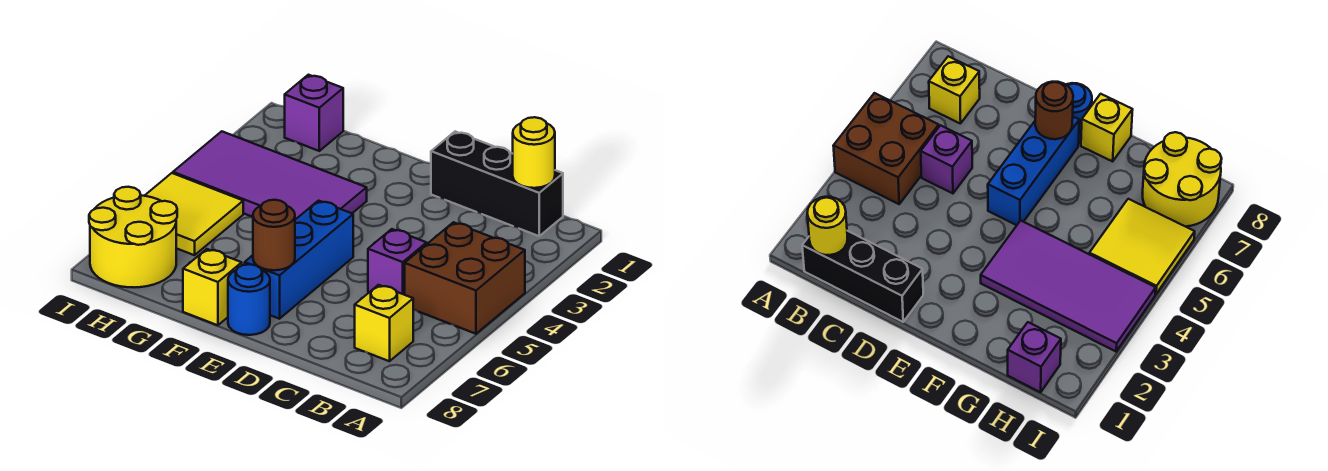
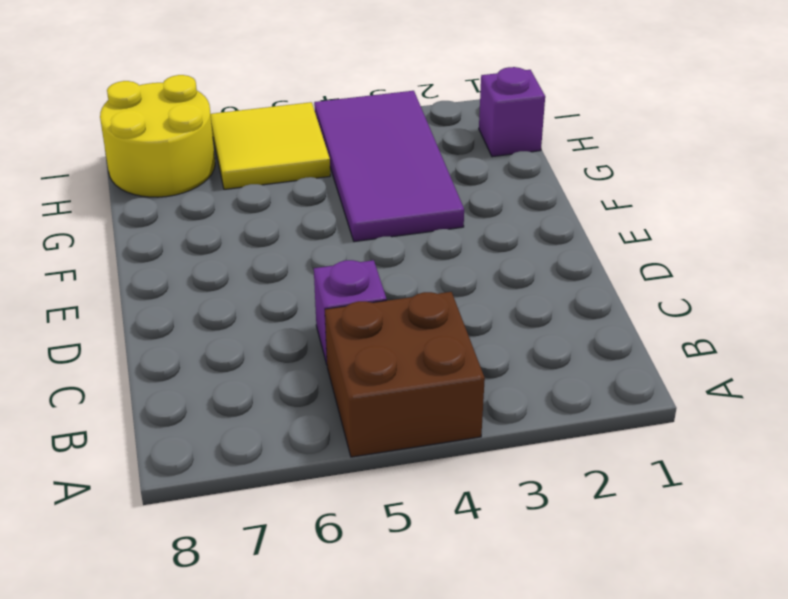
none -> black 1x3 brick [431,132,563,236]
none -> yellow 1x1 brick [355,285,413,361]
none -> blue 1x3 brick [245,201,353,319]

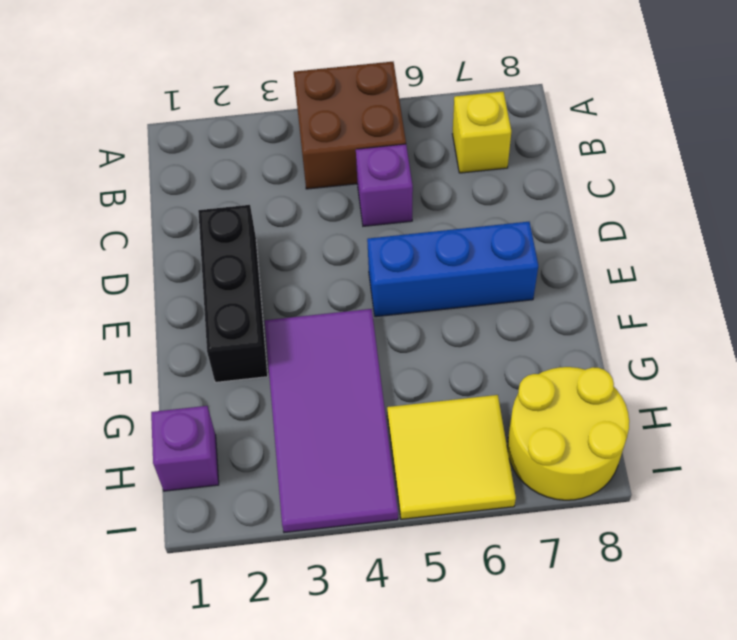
black 1x3 brick [198,205,268,382] -> black 1x3 brick moved to [431,132,563,236]
none -> blue 1x1 round brick [228,264,270,335]
none -> yellow 1x1 brick [183,249,242,325]
none -> yellow 1x1 round brick [513,117,555,188]

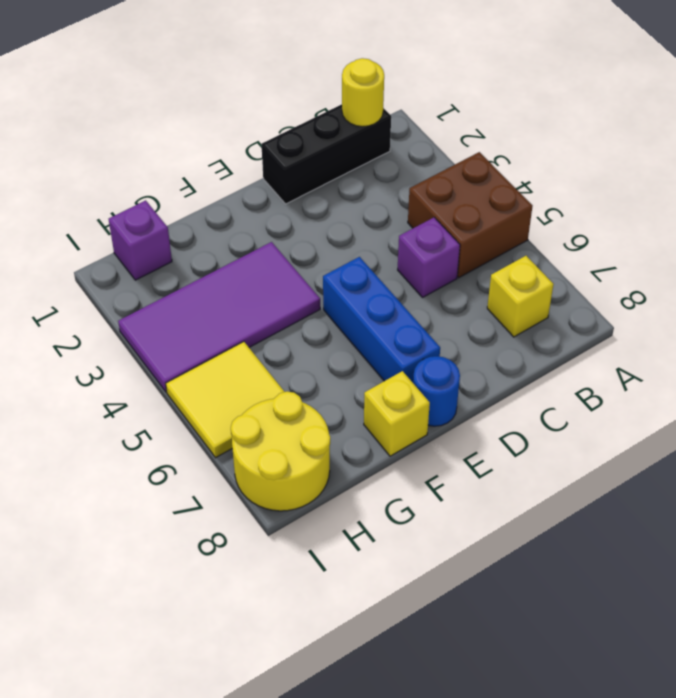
none -> brown 1x1 round brick [253,200,295,270]

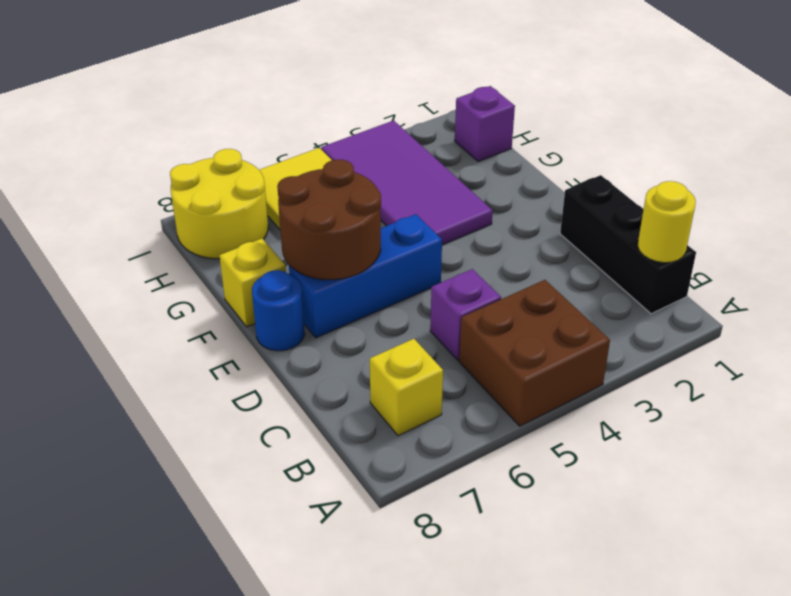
brown 2x2 round brick [277,159,381,280] -> brown 1x1 round brick [253,200,295,270]

